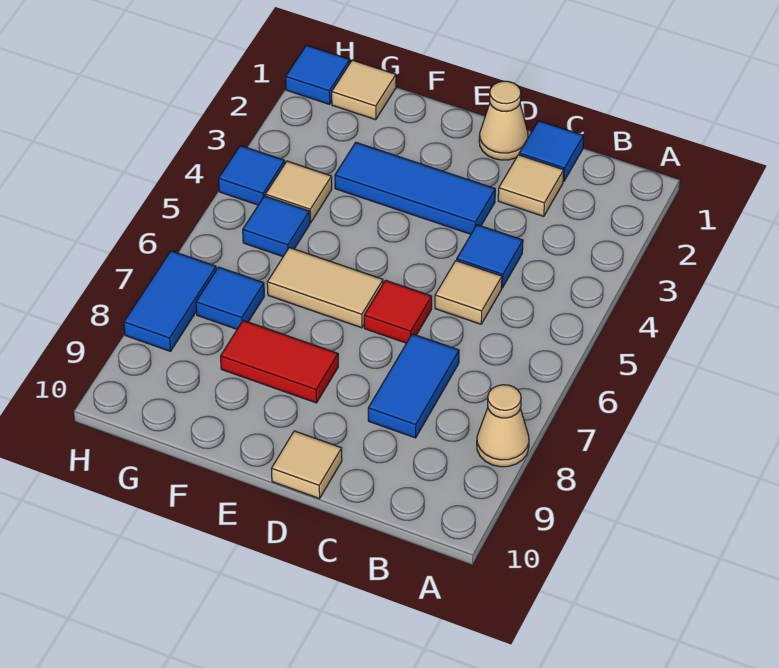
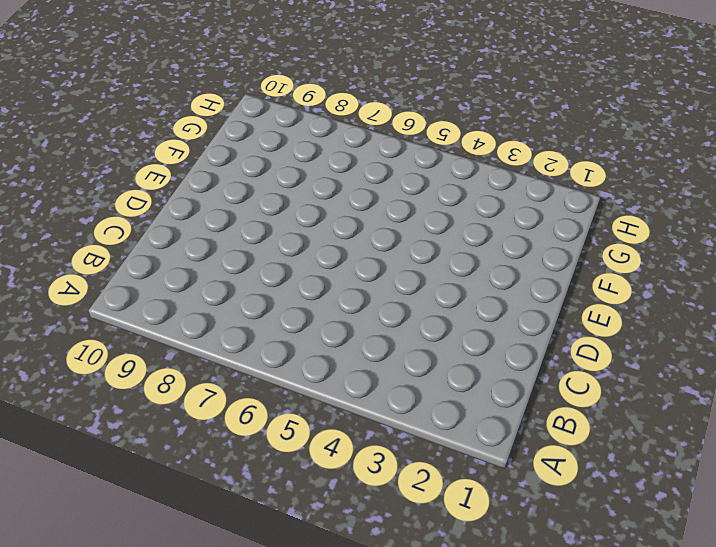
none -> tan 1x1 cone [477,385,529,467]
none -> blue 1x1 tile [519,121,584,182]
none -> tan 1x1 tile [498,155,564,216]

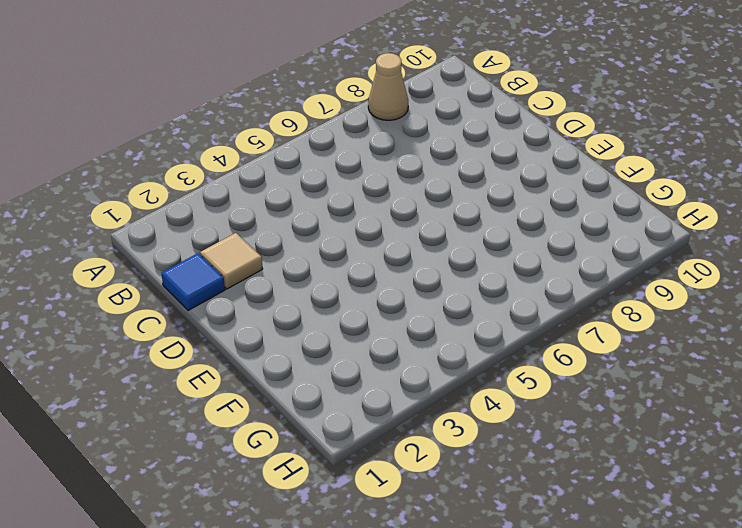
none -> blue 1x1 tile [457,225,523,288]
none -> tan 1x1 tile [435,261,502,324]
none -> blue 1x2 tile [368,334,459,438]

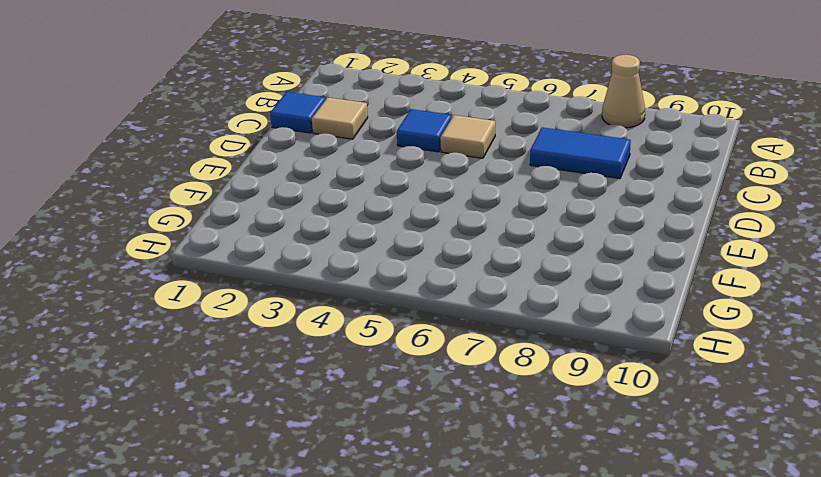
none -> tan 1x1 cone [479,81,528,160]
none -> blue 1x3 tile [335,143,495,234]
none -> red 1x1 tile [364,280,432,343]

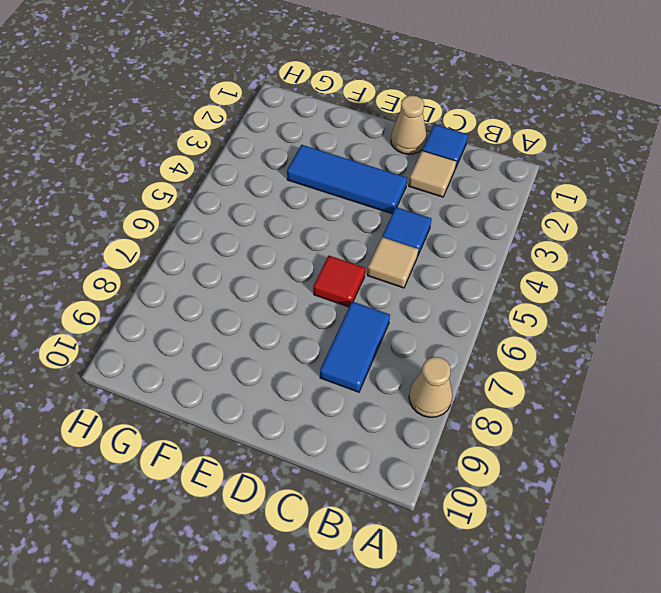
none -> tan 1x1 tile [271,431,342,499]
none -> tan 1x2 tile [267,247,383,328]
none -> red 1x2 tile [221,320,338,403]

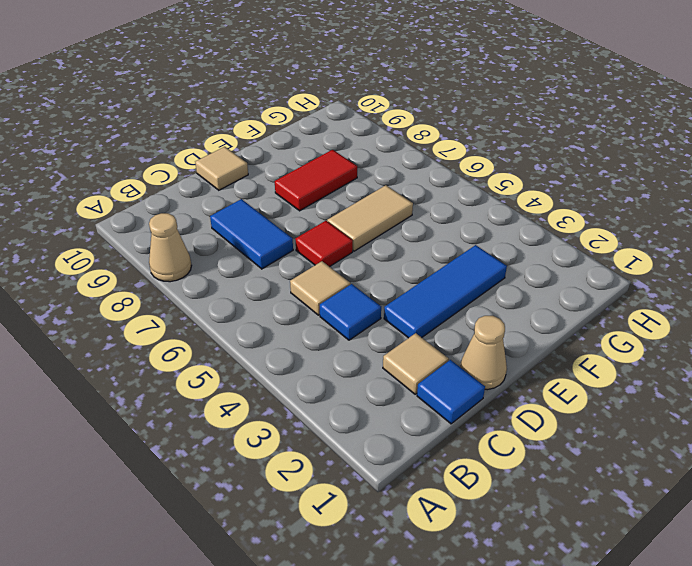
none -> tan 1x1 tile [332,60,396,120]
none -> tan 1x1 tile [265,161,332,223]
none -> blue 1x1 tile [243,196,310,256]

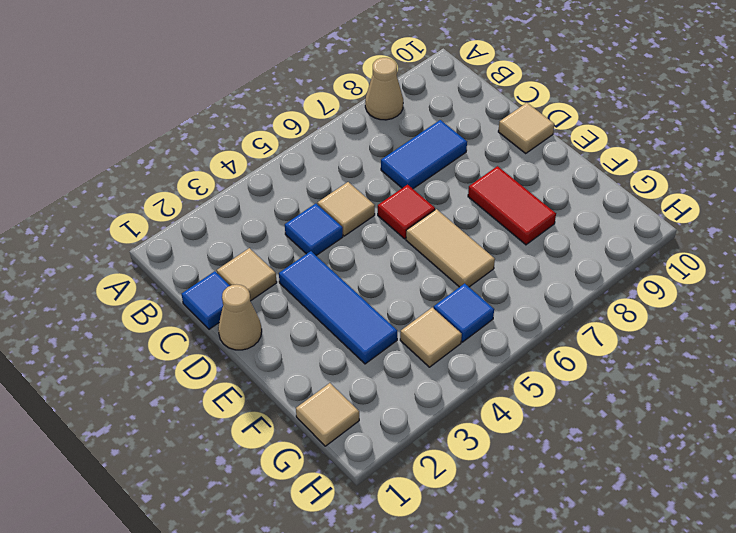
none -> blue 1x1 tile [196,267,264,329]
none -> blue 1x1 tile [286,45,350,104]
none -> blue 1x1 tile [219,146,285,205]

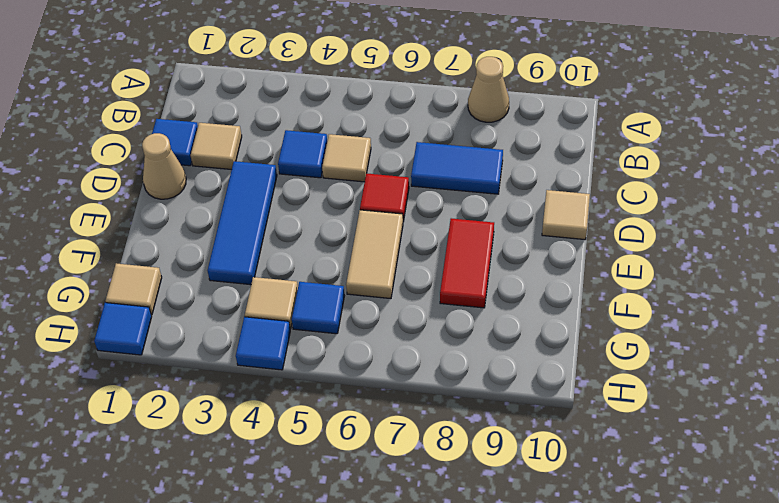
none -> blue 1x1 tile [196,267,264,329]
none -> blue 1x2 tile [124,251,216,351]

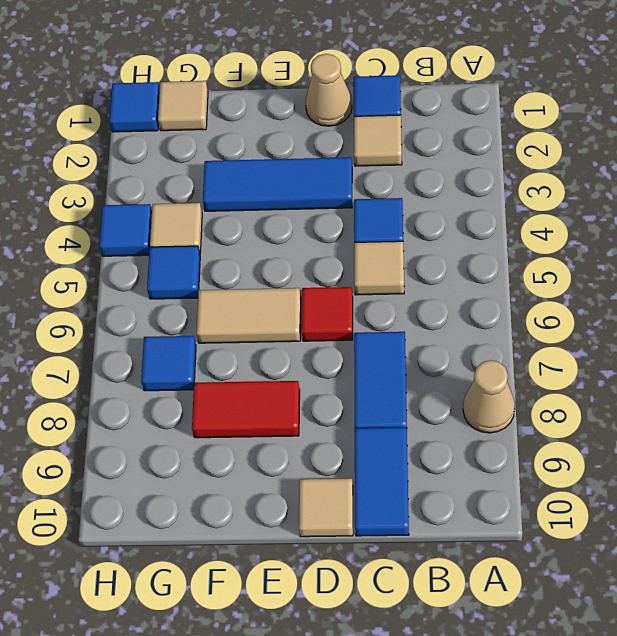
blue 1x2 tile [355,428,409,536] -> blue 1x2 tile moved to [124,251,216,351]

